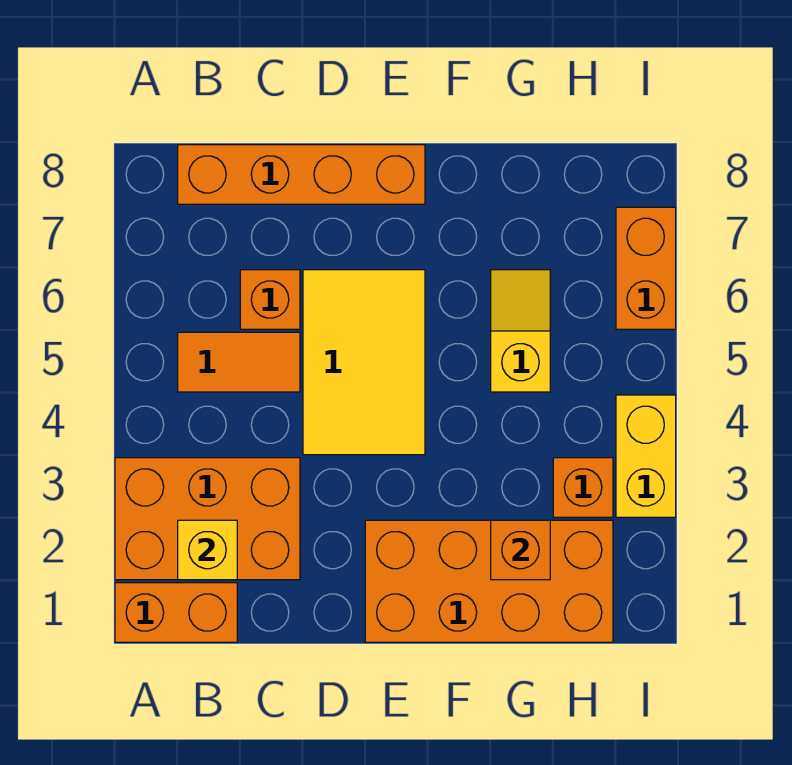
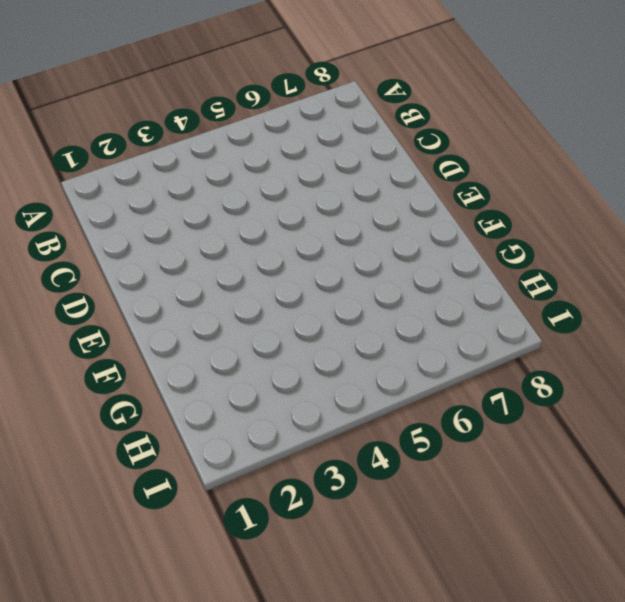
none -> orange 1x2 brick [115,583,237,642]
none -> orange 2x3 brick [115,458,300,580]
none -> orange 1x2 tile [178,332,300,392]

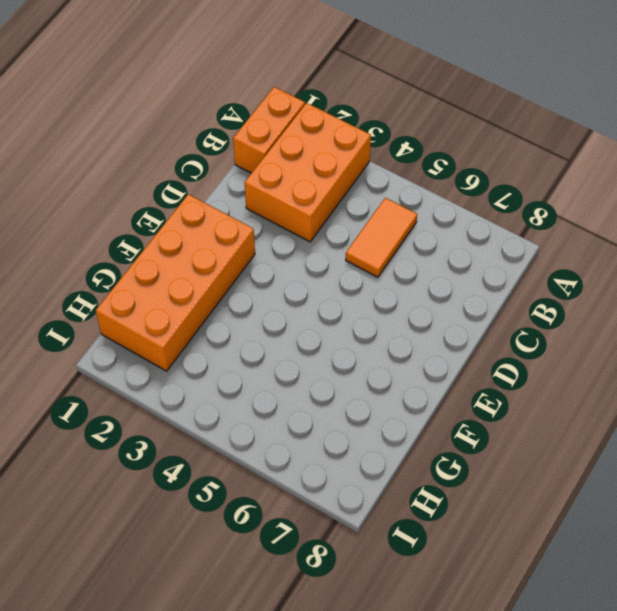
none -> orange 1x4 brick [178,145,425,204]
none -> orange 1x1 brick [240,270,300,329]
none -> yellow 2x3 tile [303,270,425,455]

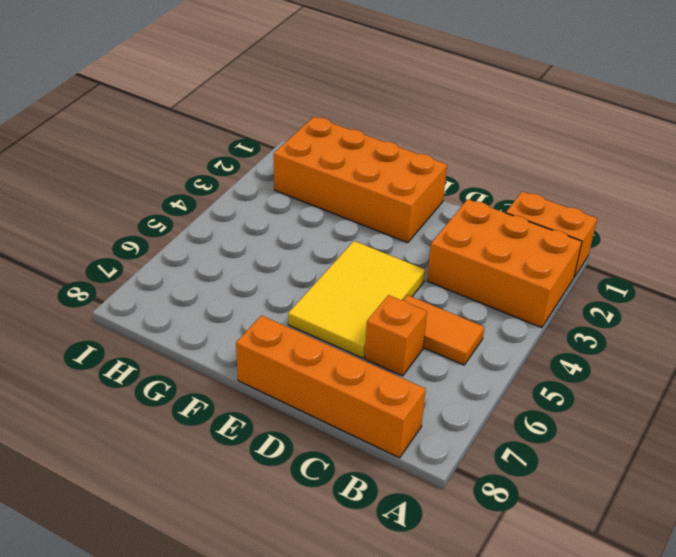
none -> yellow 1x2 slope [491,270,550,392]
none -> orange 1x1 brick [553,458,613,517]
none -> yellow 1x2 brick [616,395,676,517]

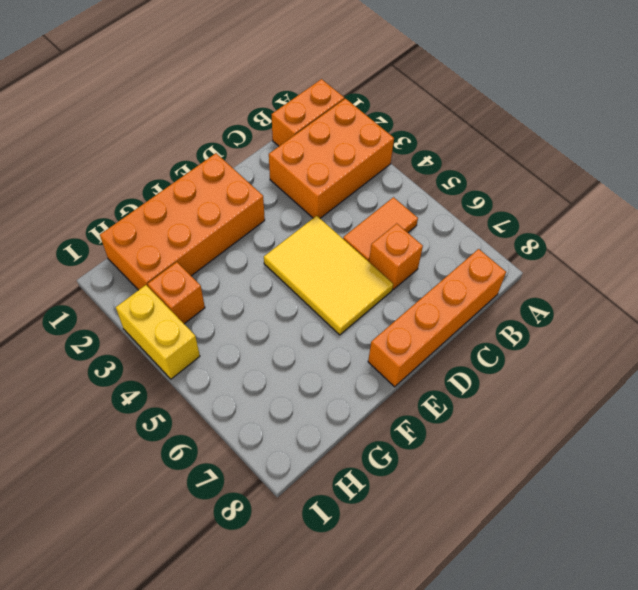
none -> yellow 1x2 slope [491,270,550,392]
none -> orange 1x2 brick [616,207,676,329]
none -> yellow 1x1 brick [178,520,237,580]

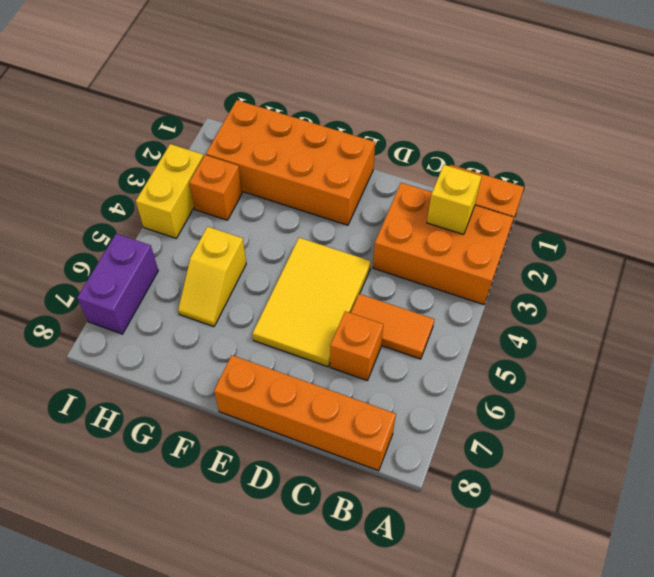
purple 1x2 brick [77,234,158,334] -> orange 1x2 brick [616,207,676,329]
none -> orange 1x1 brick [491,520,550,580]

